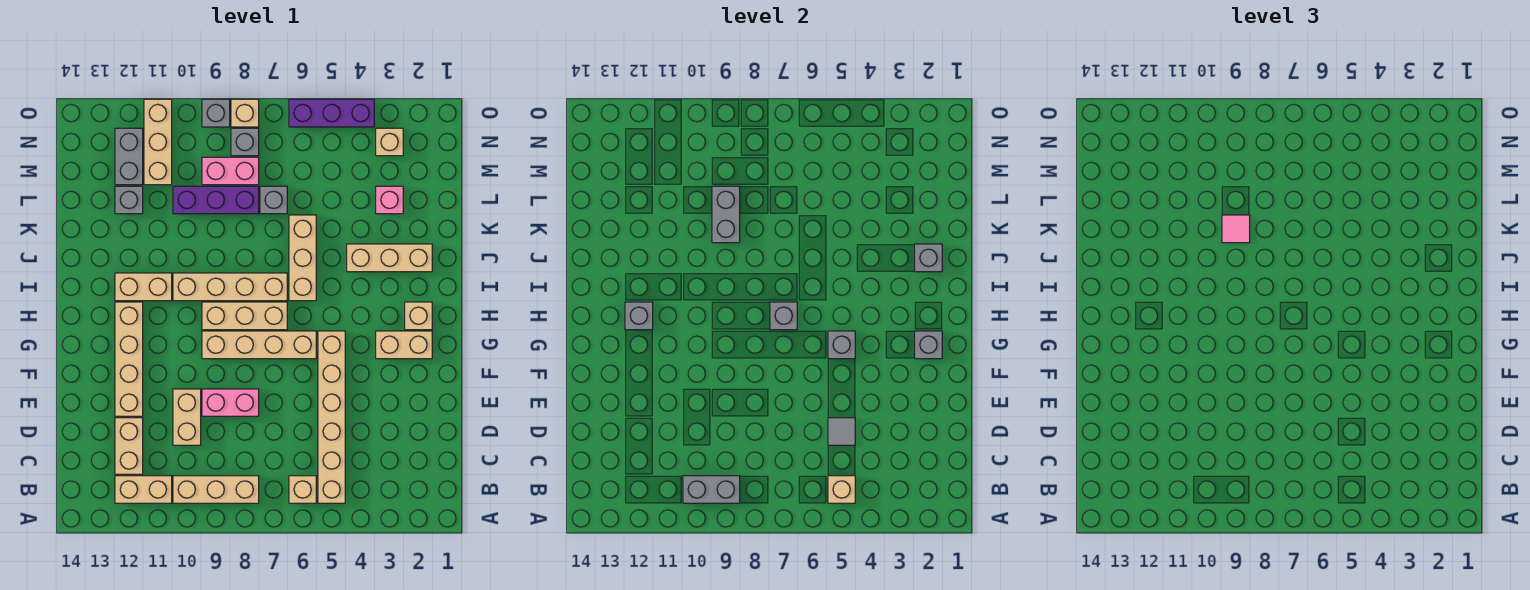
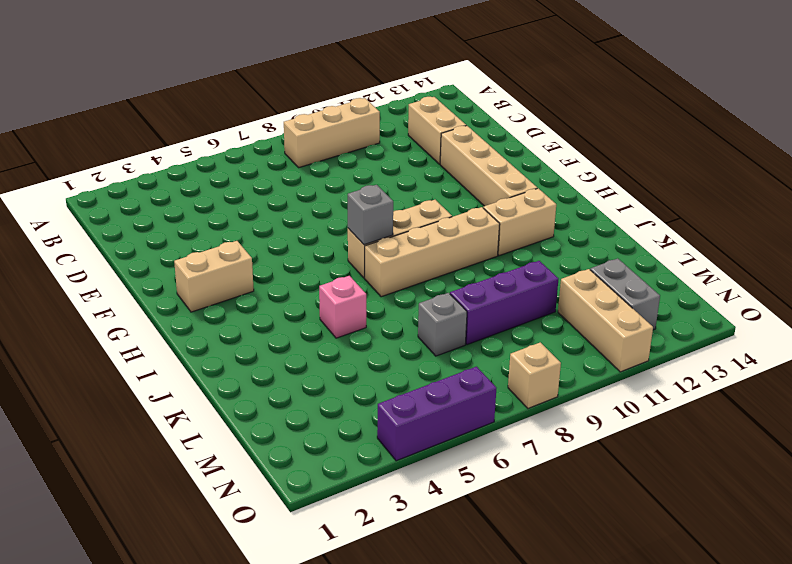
pink 1x1 brick [319,276,366,338] -> pink 1x1 brick moved to [376,186,403,214]
none -> tan 1x6 brick [318,331,345,503]
none -> tan 1x1 brick [289,476,316,503]
none -> tan 1x2 brick [115,476,172,503]
none -> tan 1x2 brick [173,389,201,445]

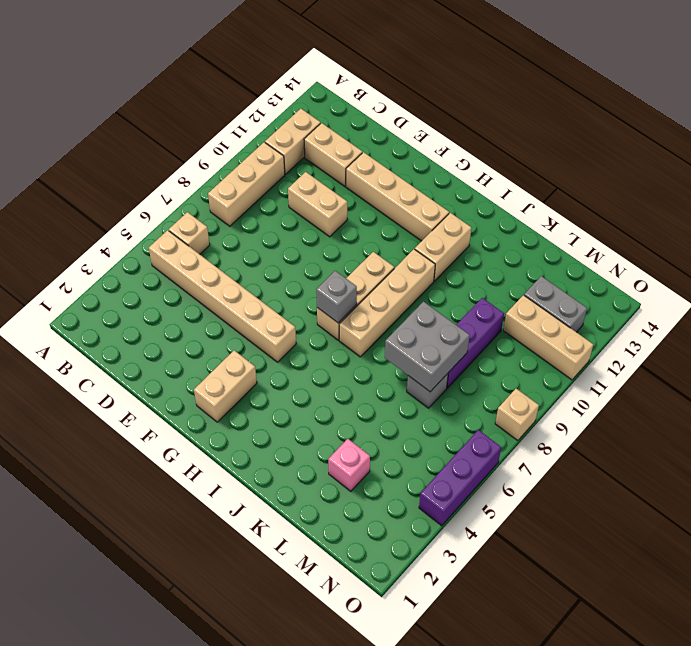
grey 2x2 brick [385,302,470,392] -> none
none -> pink 1x2 brick [202,389,259,416]
none -> tan 1x4 brick [202,331,316,359]
none -> tan 1x1 brick [405,302,432,330]
none -> tan 1x3 brick [289,215,316,301]

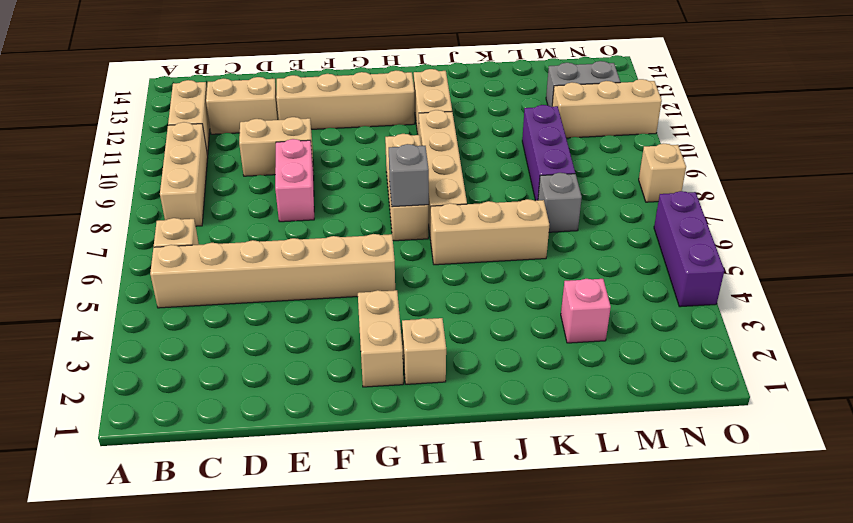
none -> tan 1x4 brick [202,331,316,359]
none -> tan 1x3 brick [347,244,432,272]
none -> grey 1x1 brick [115,186,143,214]
none -> pink 1x2 brick [202,157,259,185]

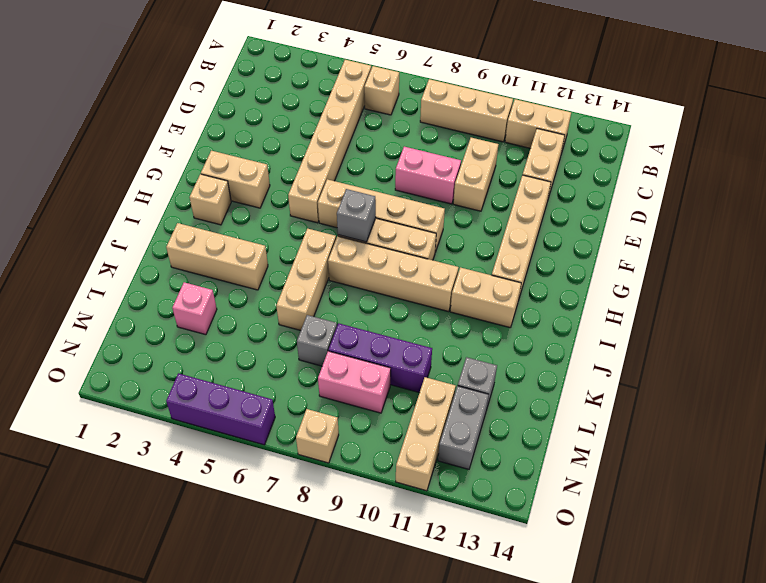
none -> tan 1x1 brick [376,128,403,156]
none -> grey 1x1 brick [231,128,259,156]
none -> grey 1x1 brick [202,99,230,127]
none -> tan 1x1 brick [828,476,855,503]

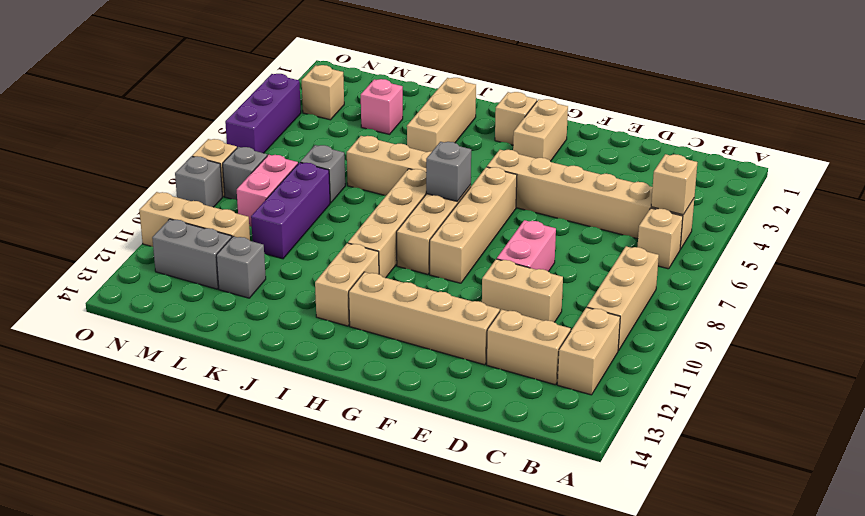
none -> grey 1x2 brick [683,476,740,503]
none -> grey 1x1 tile [828,418,855,445]
none -> grey 1x1 brick [915,331,942,359]
none -> grey 1x1 brick [828,331,855,359]

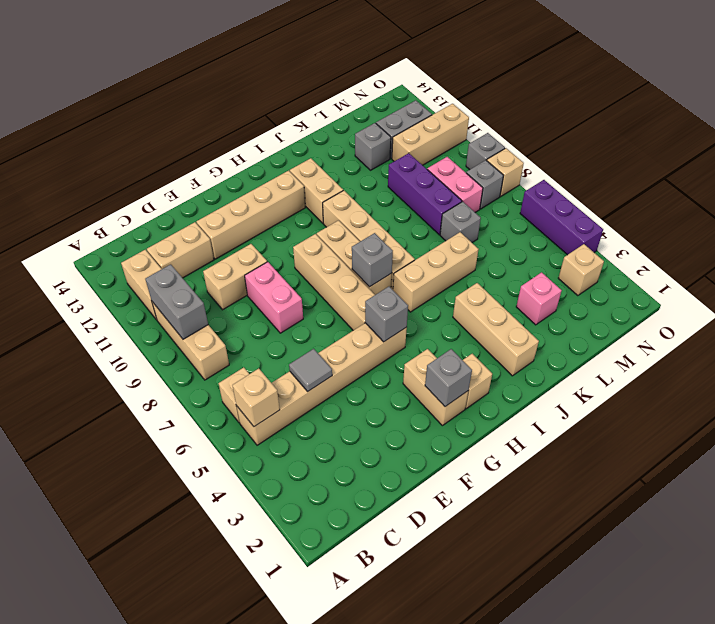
none -> grey 1x1 brick [625,302,653,330]
none -> grey 1x1 brick [915,244,942,272]
none -> grey 1x2 brick [712,186,740,243]
none -> pink 1x1 tile [1222,215,1250,243]

